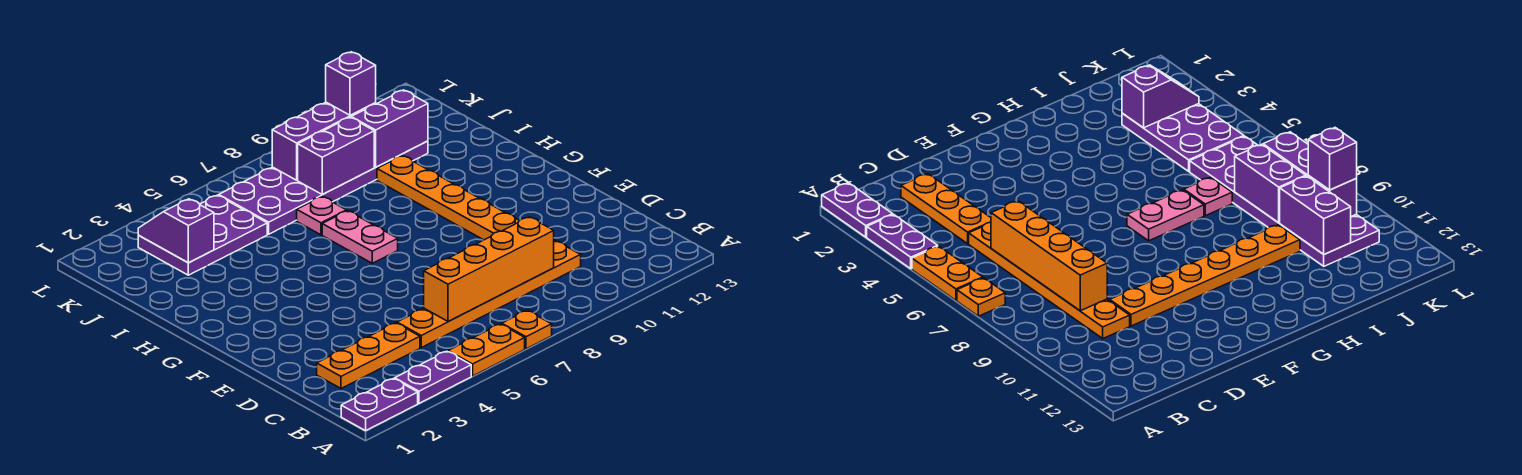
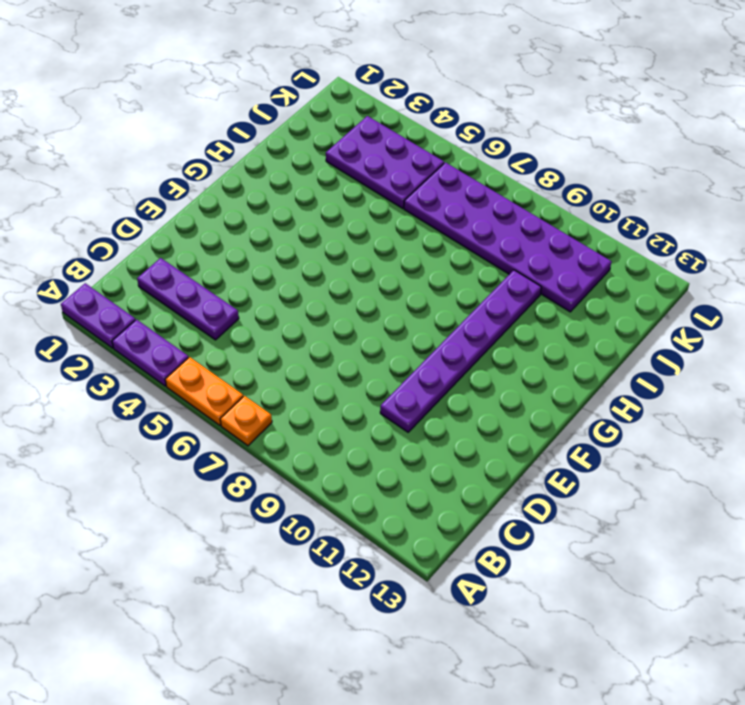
purple 1x3 plate [137,258,239,340] -> orange 1x3 plate [317,323,420,389]
purple 1x6 plate [380,270,541,432] -> orange 1x6 plate [377,156,555,242]
none -> orange 1x6 plate [397,241,581,348]
none -> pink 1x2 plate [322,211,398,263]
none -> pink 1x1 plate [297,197,347,235]

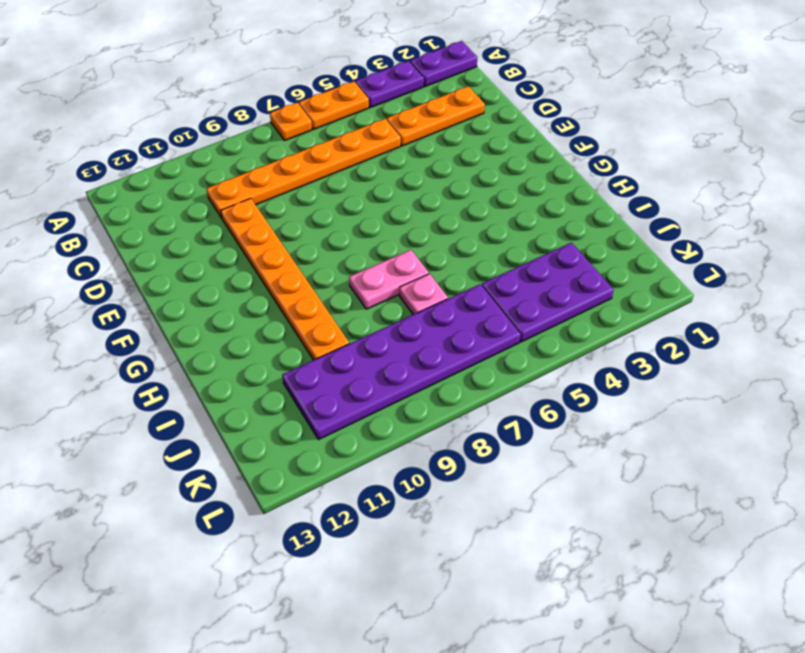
pink 1x2 plate [349,250,429,309] -> pink 1x2 plate turned to [322,211,398,263]
none -> orange 1x4 brick [424,217,554,322]
none -> purple 1x2 slope [138,199,214,263]
none -> purple 1x2 brick [298,117,374,194]

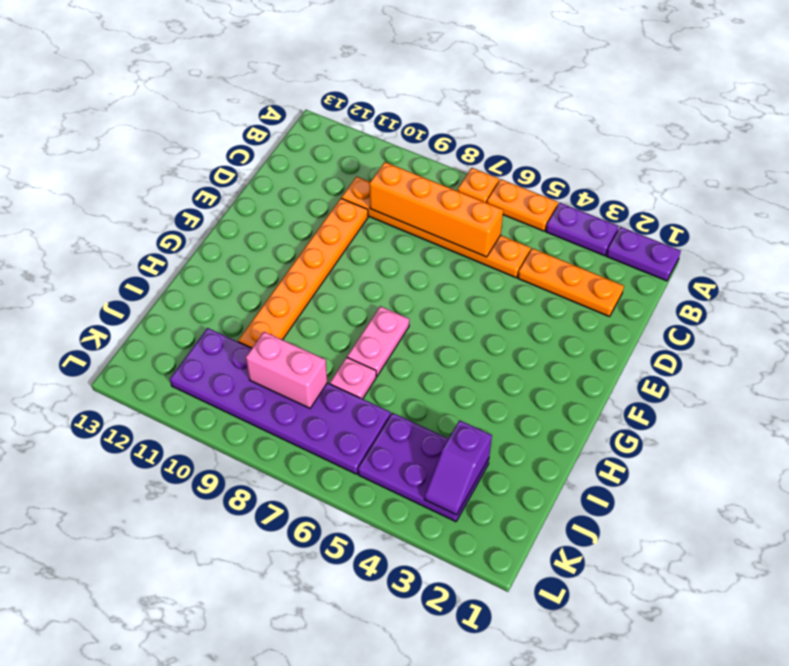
pink 1x2 brick [246,332,327,408] -> purple 1x2 brick [298,117,374,194]
none -> purple 1x2 brick [351,90,428,167]
none -> purple 1x3 brick [272,102,376,180]
none -> purple 1x1 brick [326,52,376,115]

